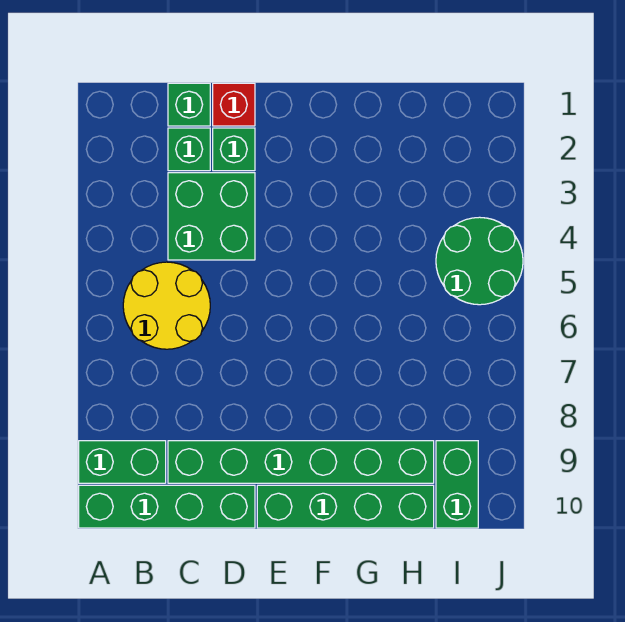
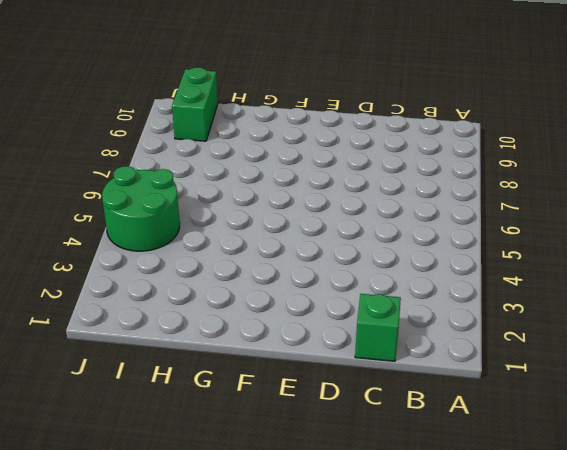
none -> green 1x2 brick [79,441,166,483]
none -> green 1x4 brick [79,485,255,528]
none -> yellow 2x2 round brick [123,262,210,349]

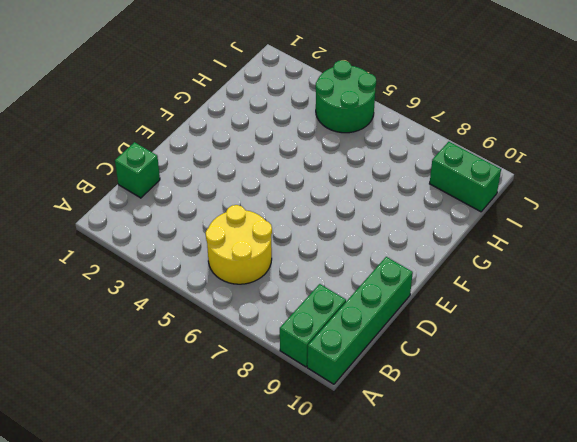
none -> green 1x1 brick [168,128,210,171]
none -> green 2x2 brick [168,173,255,260]
none -> green 1x6 brick [168,441,434,483]

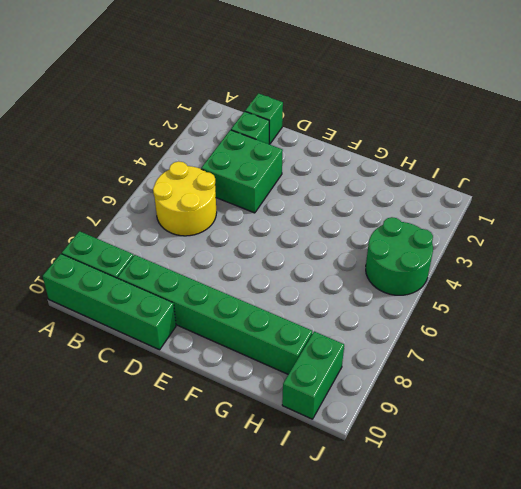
none -> red 1x1 brick [213,83,255,126]
none -> green 1x1 brick [213,128,255,171]
none -> green 1x4 brick [257,485,434,528]

